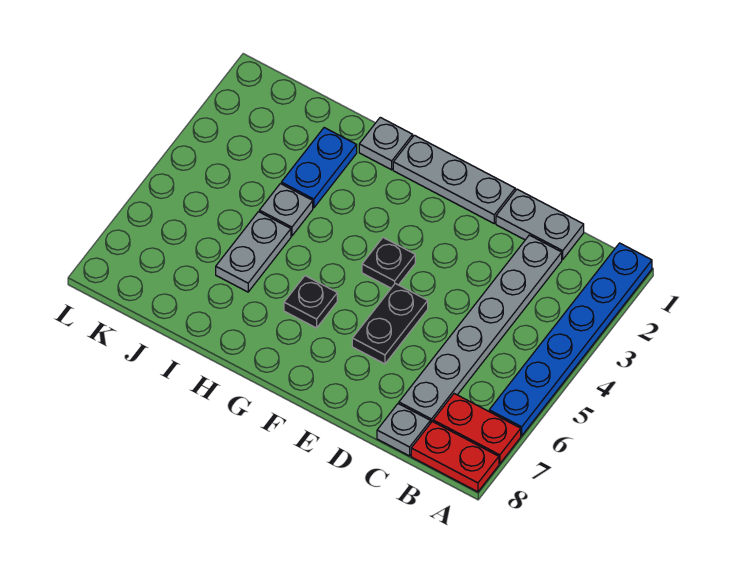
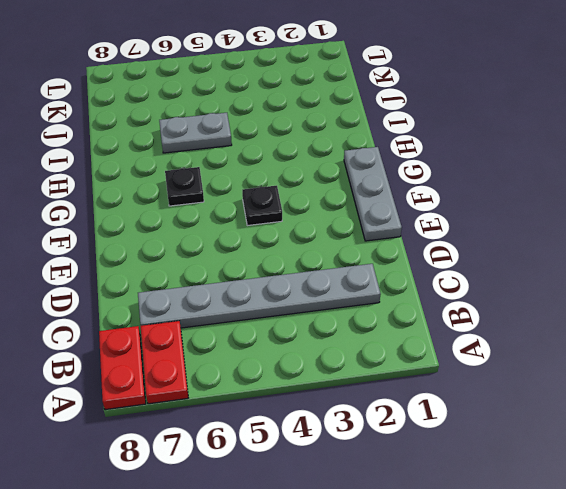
none -> blue 1x6 plate [489,243,652,436]
none -> grey 1x2 plate [496,189,584,259]
none -> grey 1x1 plate [377,404,430,456]

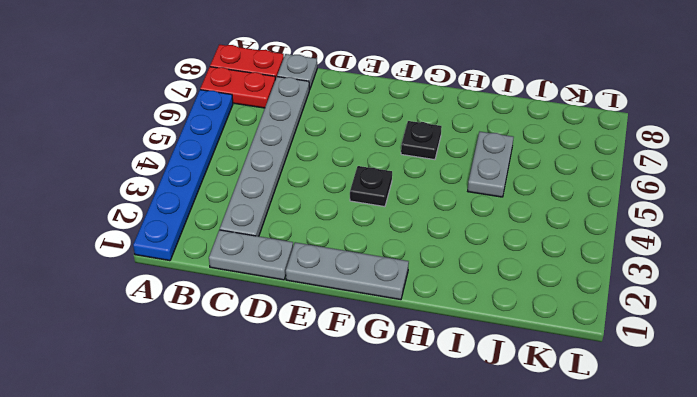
none -> black 1x2 plate [352,283,428,364]
none -> grey 1x1 plate [359,117,413,170]
none -> blue 1x2 plate [281,128,357,208]

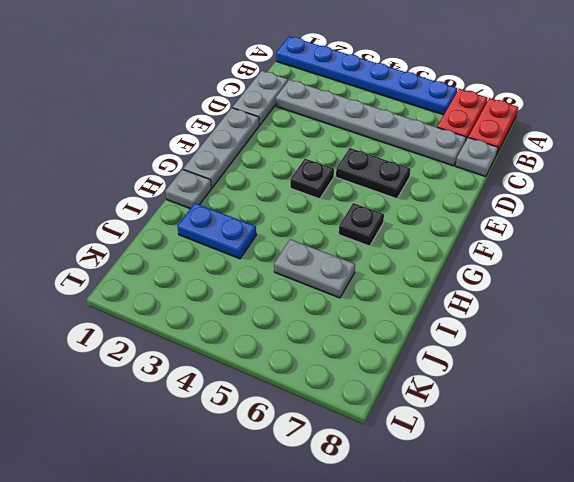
none -> grey 1x1 plate [259,184,313,236]

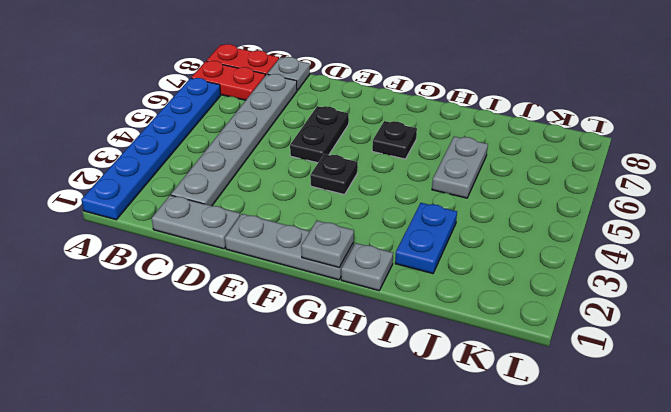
grey 1x1 plate [301,221,354,267] -> grey 1x1 plate moved to [259,184,313,236]

